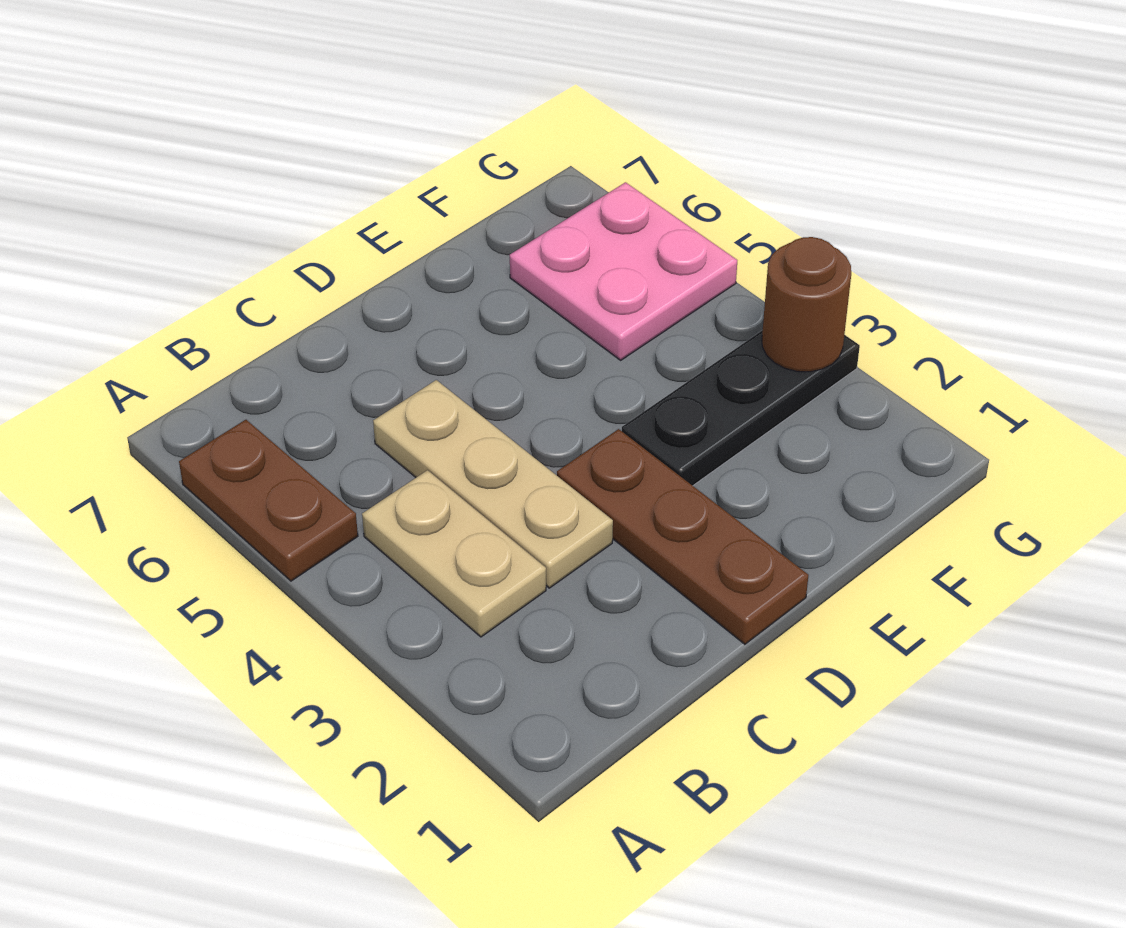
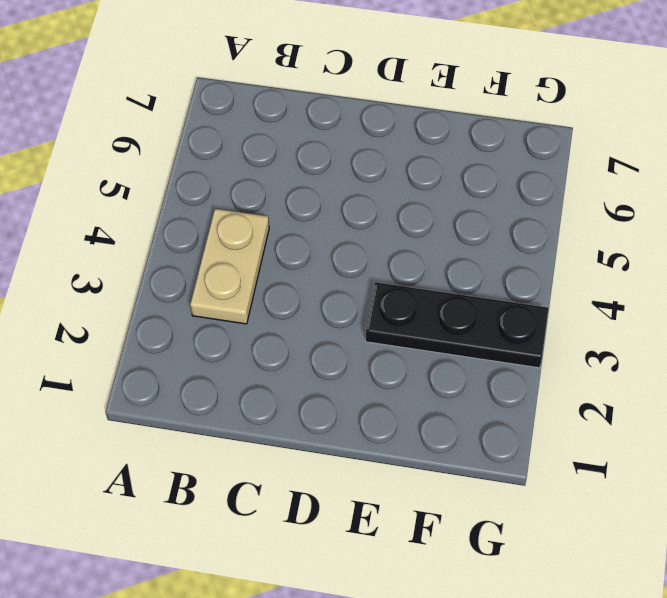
none -> brown 1x2 plate [179,420,358,581]
none -> tan 1x3 plate [373,380,613,588]

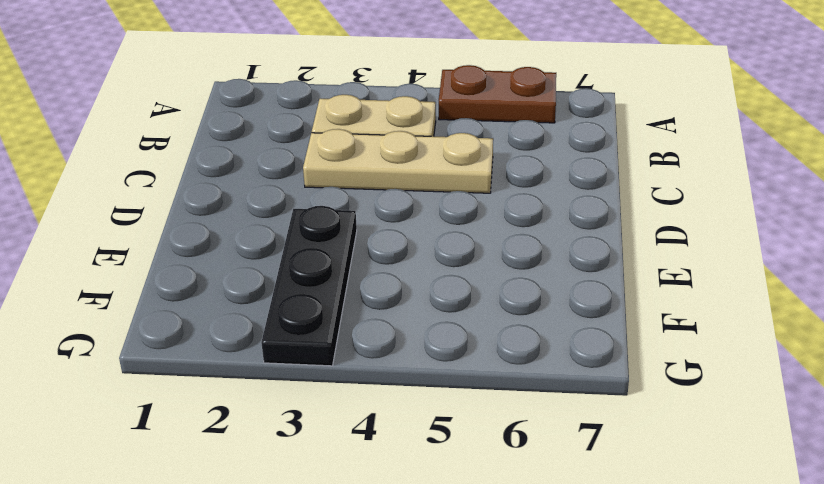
none -> brown 1x3 plate [557,429,809,644]
none -> pink 2x2 plate [510,182,737,360]

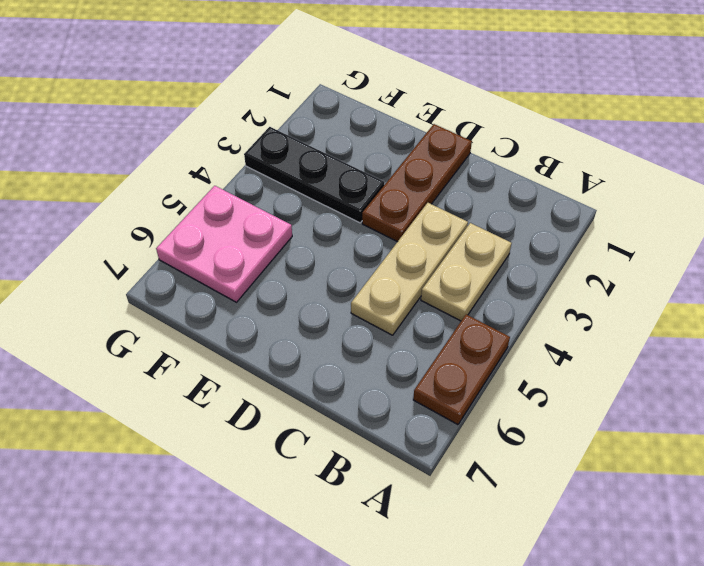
none -> brown 1x1 round brick [762,237,851,372]

